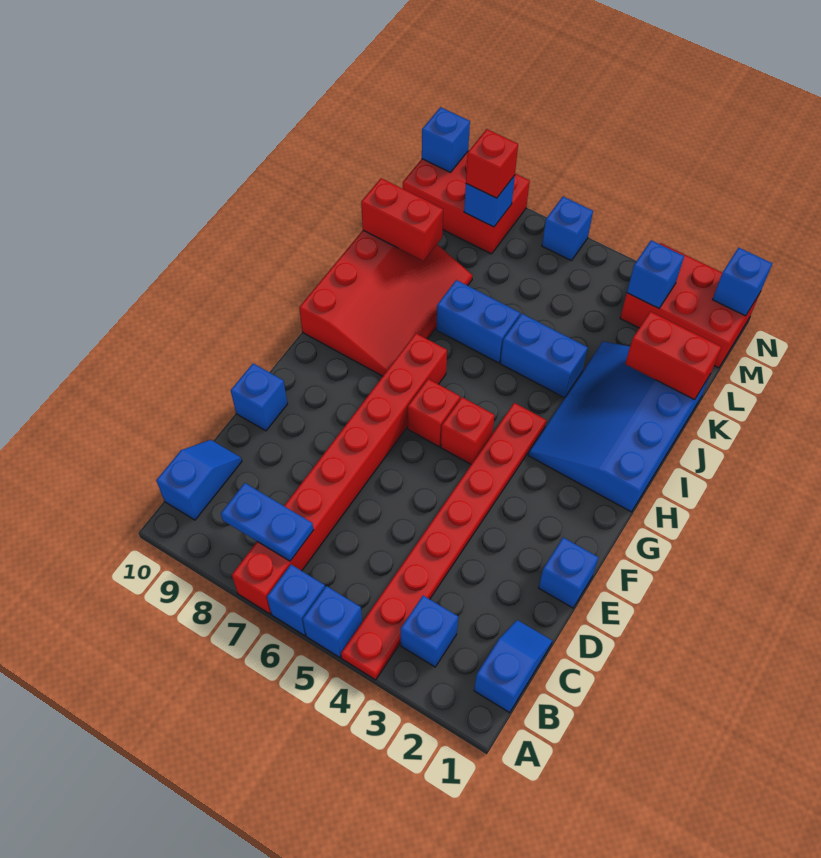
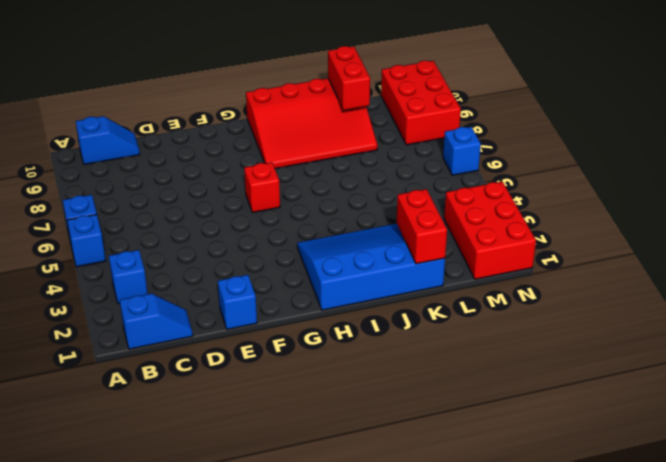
none -> red 1x8 plate [341,403,546,680]
none -> red 1x8 brick [232,333,447,614]
none -> blue 1x1 brick [231,364,287,431]

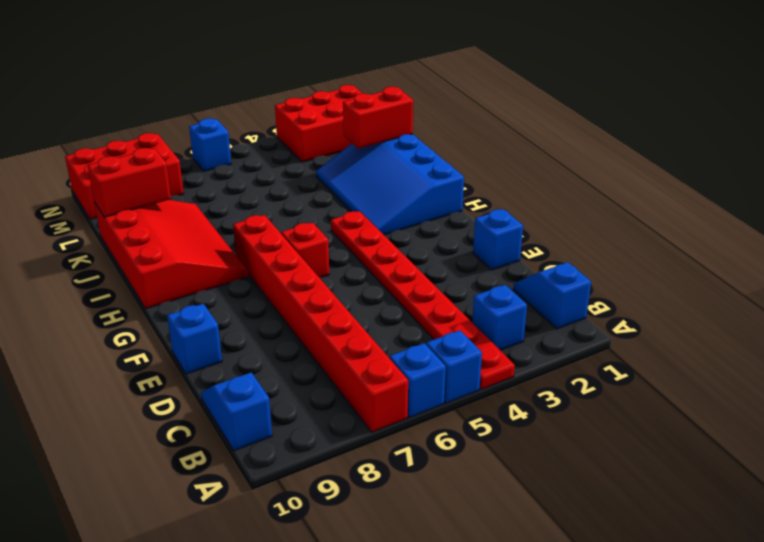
none -> red 1x1 brick [441,397,494,464]
none -> blue 1x2 brick [500,314,588,398]
none -> blue 1x2 brick [436,280,520,363]

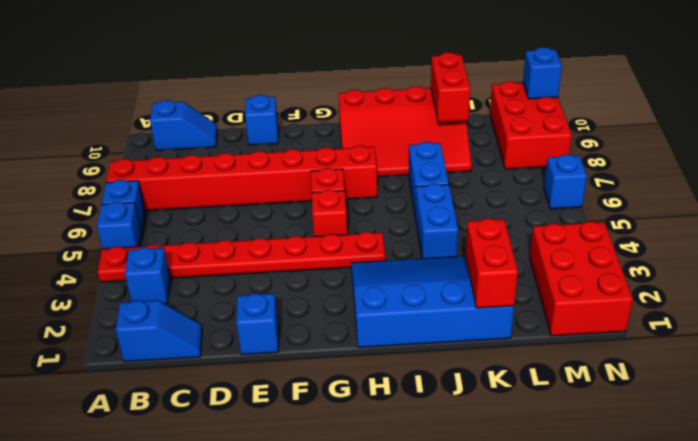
none -> blue 1x2 plate [221,483,313,561]
none -> blue 1x1 brick [627,240,684,308]
none -> blue 1x1 brick [464,175,515,227]

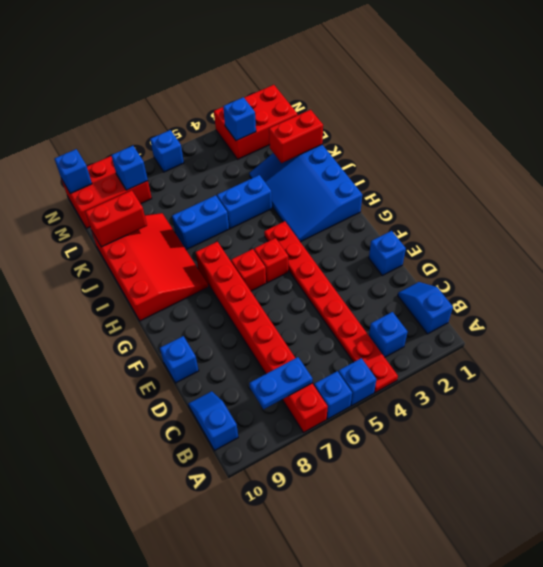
none -> blue 1x1 brick [713,247,772,316]
none -> red 1x1 brick [466,129,518,198]

